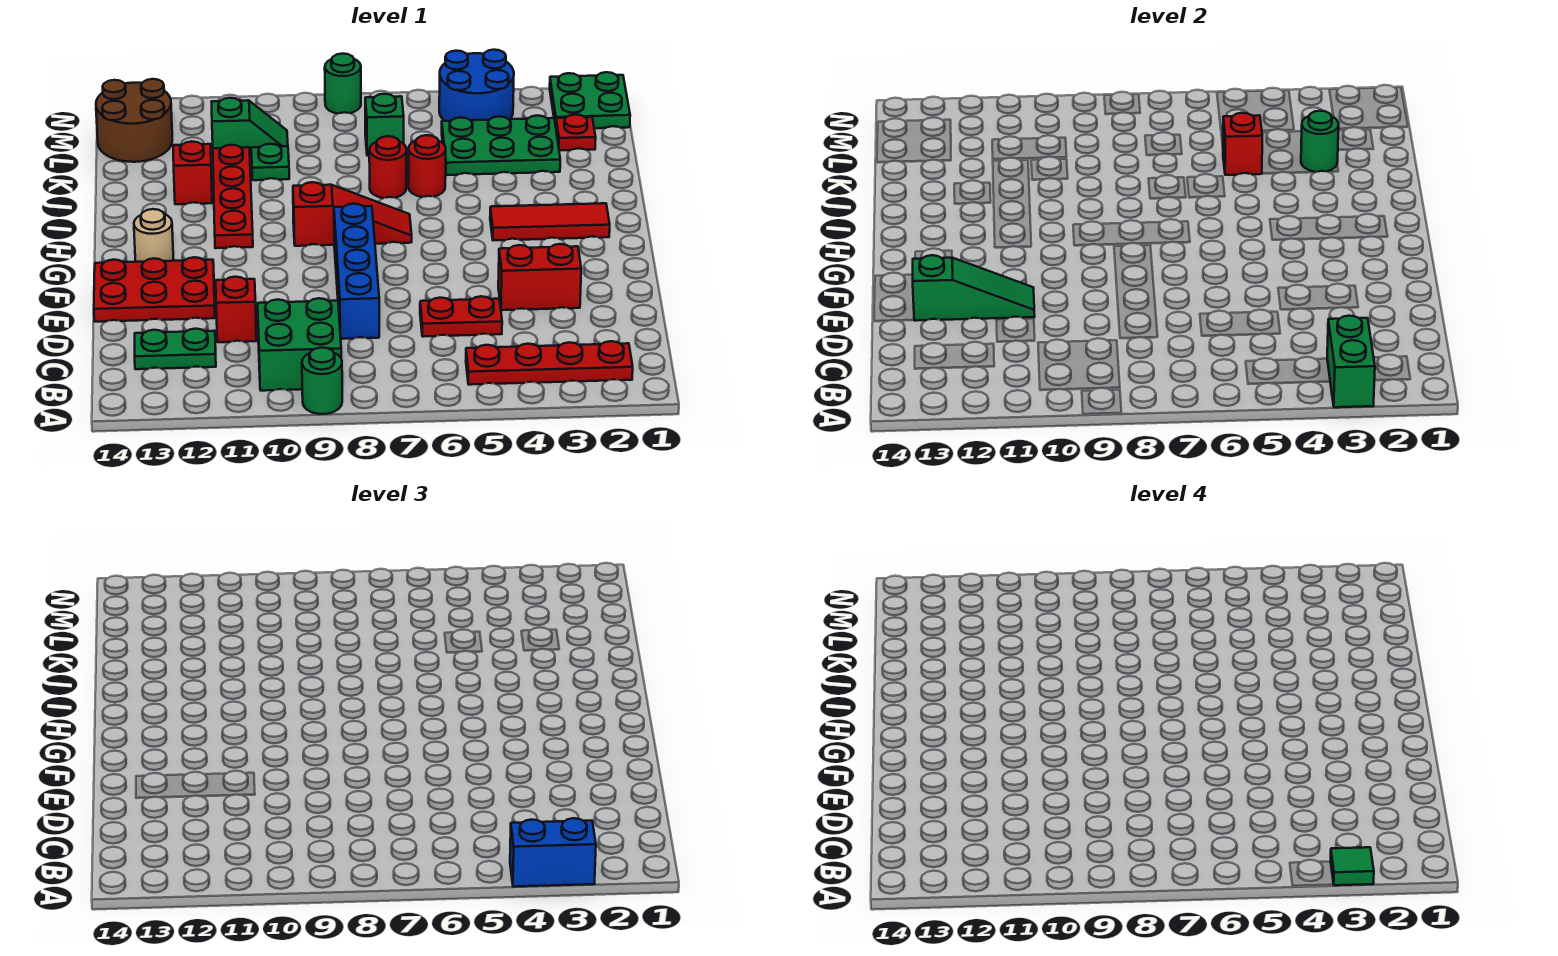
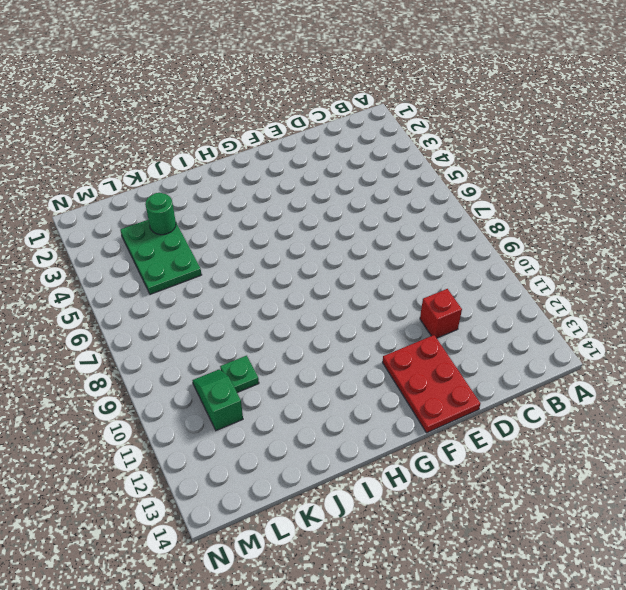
none -> green 1x1 round brick [302,348,342,414]
none -> red 1x4 plate [466,341,633,385]
none -> green 2x2 brick [258,298,341,391]
none -> green 1x2 plate [135,329,216,369]

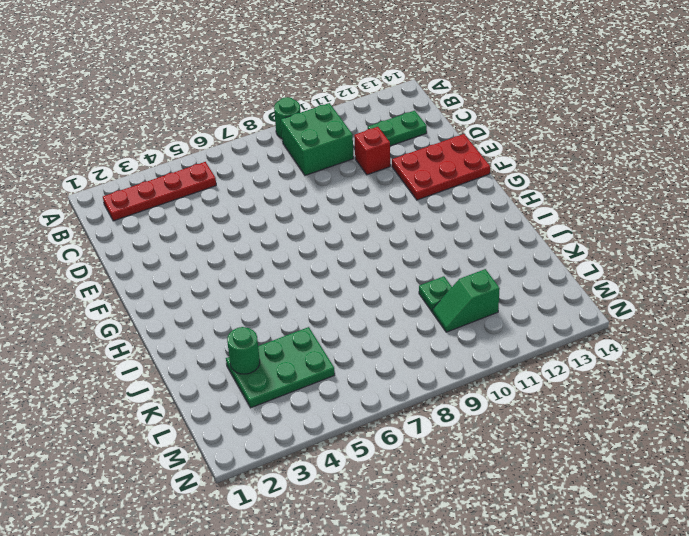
none -> red 1x2 plate [420,296,502,337]
none -> blue 1x4 brick [334,204,379,339]
none -> red 1x2 brick [498,244,581,310]
none -> tan 1x1 round brick [134,209,174,262]

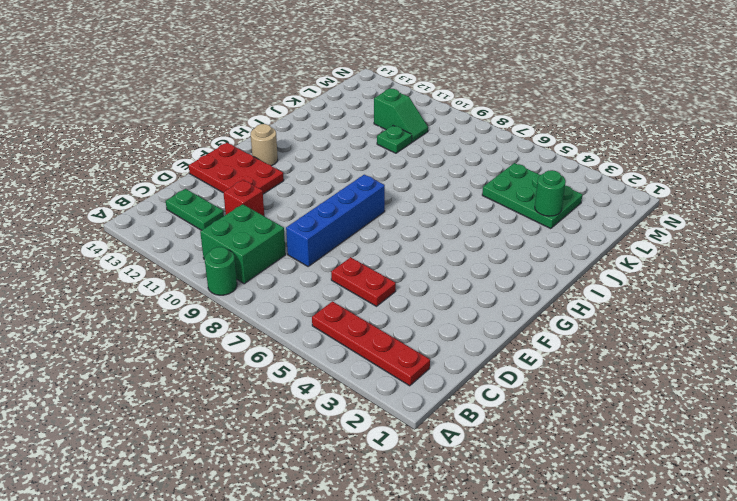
none -> red 1x2 brick [498,244,581,310]
none -> red 1x3 tile [490,203,610,241]
none -> red 1x3 slope [293,182,412,246]
none -> red 1x4 plate [213,145,253,248]

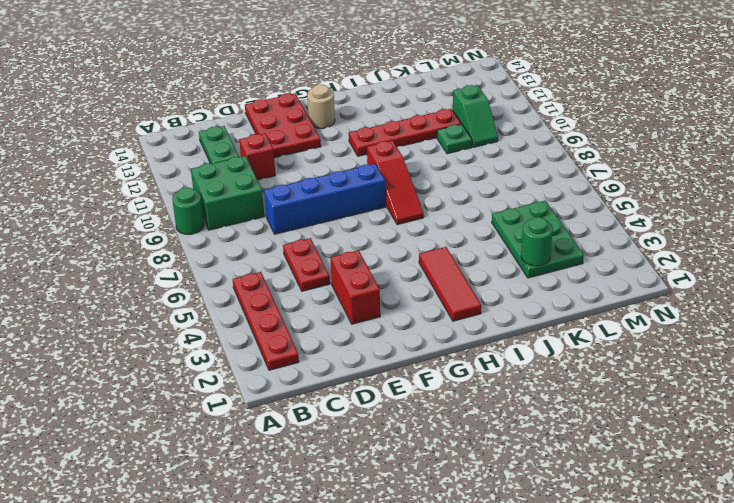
none -> red 1x1 round brick [408,135,446,197]
none -> red 1x1 round brick [369,136,407,198]
none -> red 1x1 brick [173,141,212,204]
none -> red 1x1 plate [556,115,596,150]

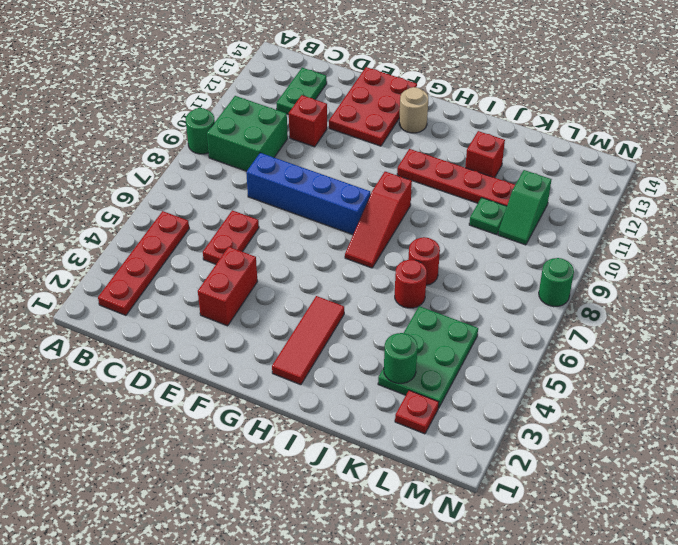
none -> green 1x1 brick [365,94,404,156]
none -> brown 2x2 round brick [96,79,172,162]
none -> green 2x2 plate [550,72,630,128]
none -> blue 2x2 round brick [439,50,514,121]

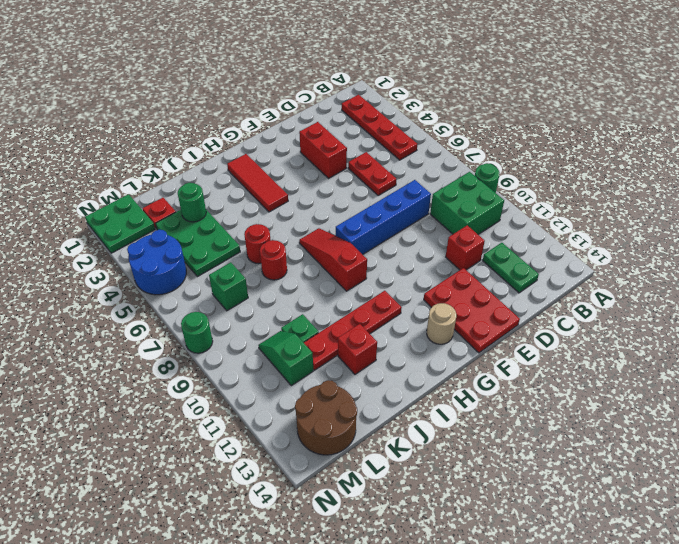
none -> green 1x2 brick [1327,316,1375,407]
none -> green 1x3 slope [913,255,1035,321]
none -> red 1x1 brick [1223,113,1262,175]
none -> blue 1x2 brick [510,818,596,887]

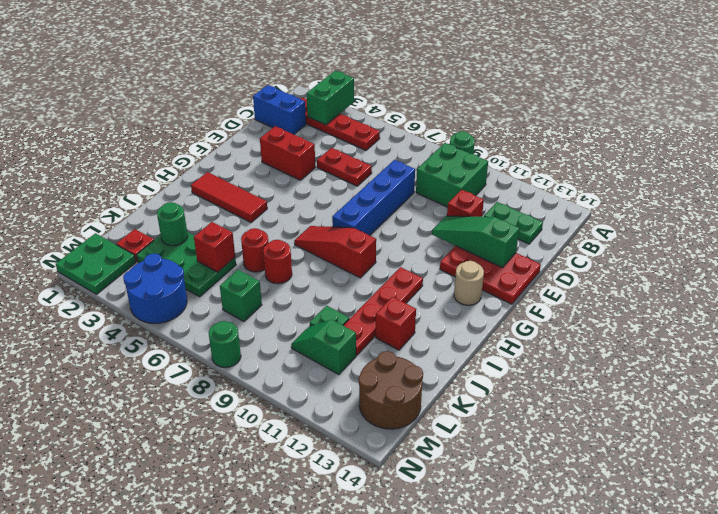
blue 1x2 brick [253,85,306,134] -> blue 1x2 brick moved to [510,818,596,887]
none -> green 1x1 tile [1331,847,1374,885]

